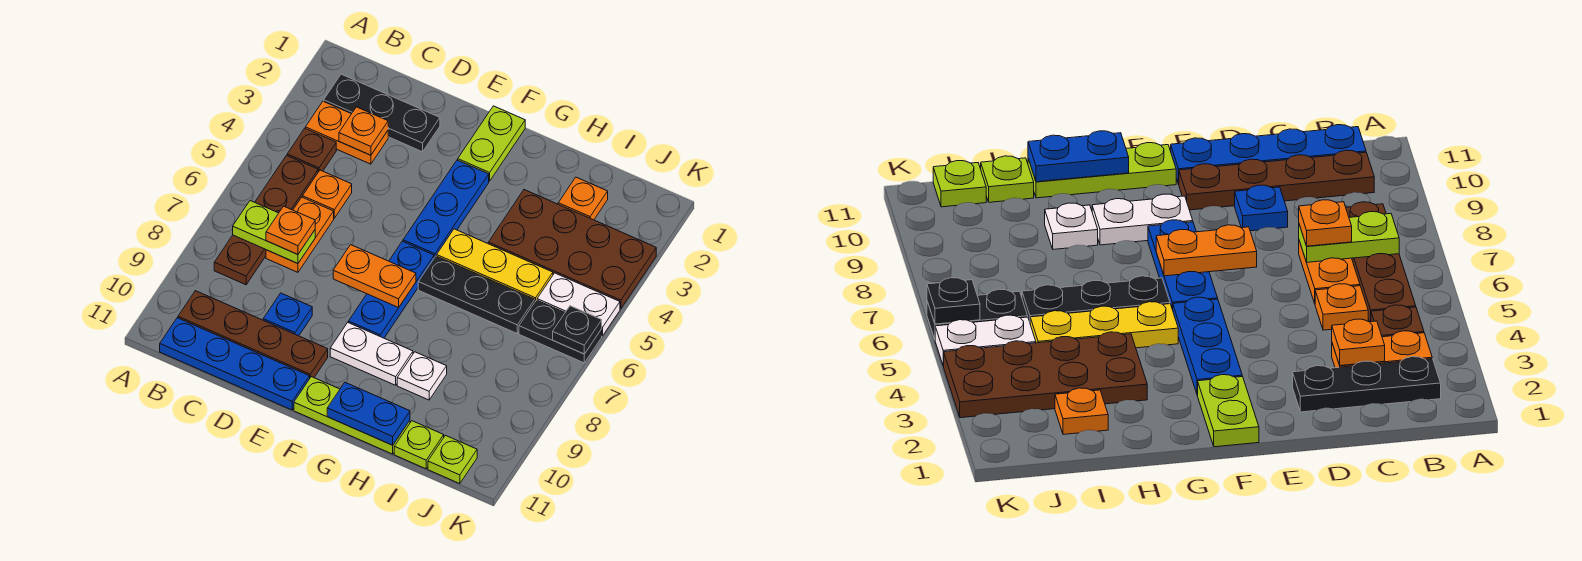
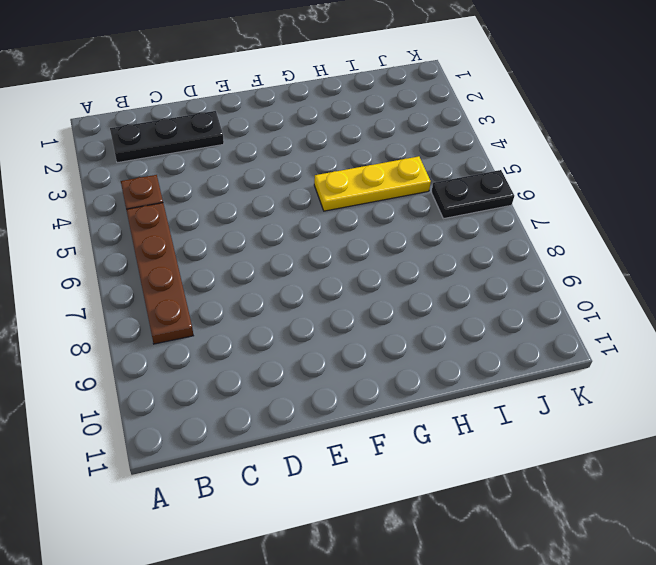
none -> orange 1x2 plate [305,101,388,164]
none -> brown 1x4 plate [178,291,328,377]
none -> blue 1x4 plate [160,318,310,410]

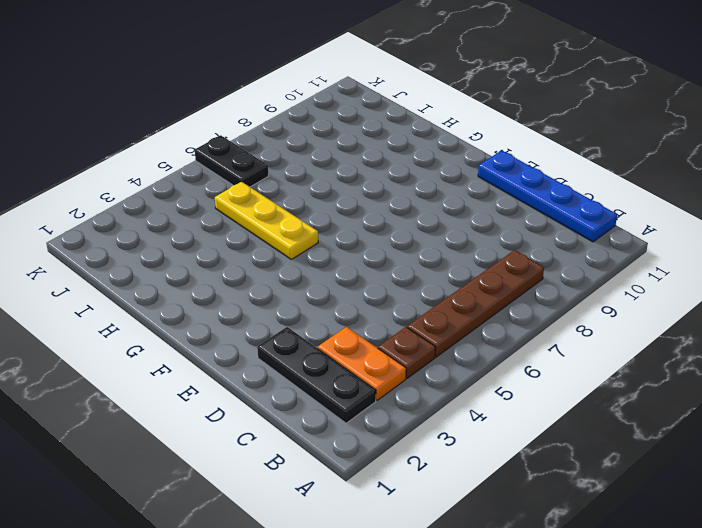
none -> brown 1x4 plate [178,291,328,377]
none -> orange 1x1 plate [303,170,352,218]
none -> orange 1x2 plate [266,197,334,272]

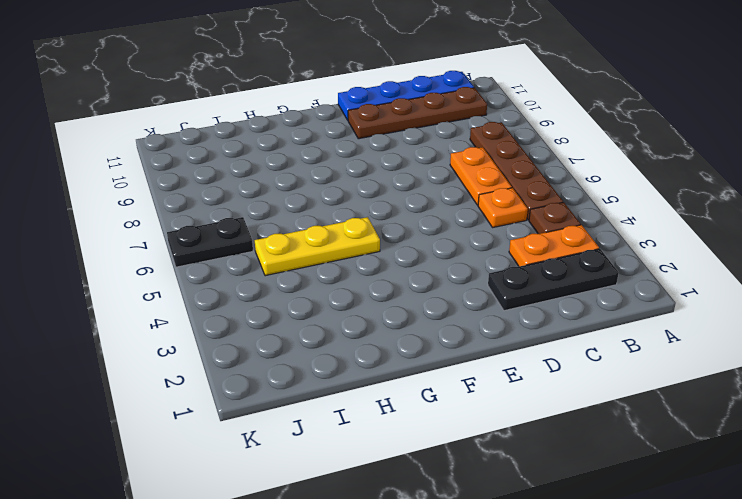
none -> blue 1x1 plate [263,293,312,336]
none -> lime 1x2 plate [458,106,525,181]
none -> blue 1x3 plate [403,160,489,258]

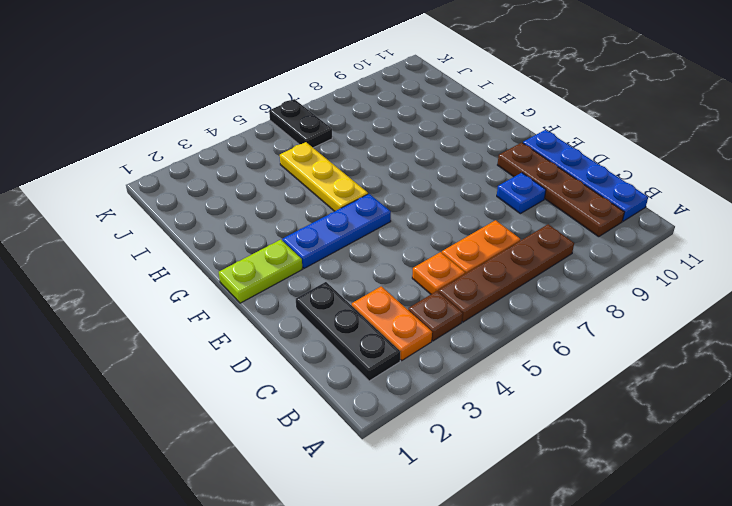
none -> blue 1x3 plate [348,241,434,338]
none -> white 1x2 plate [330,323,413,385]
none -> lime 1x3 plate [294,377,410,454]

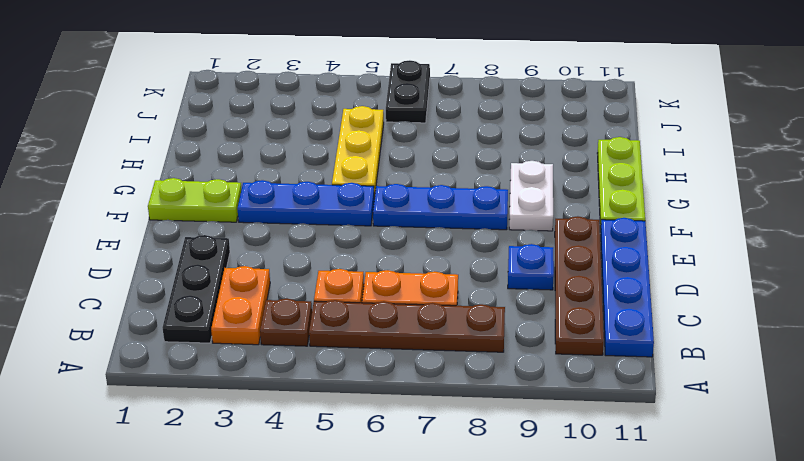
none -> black 1x3 plate [418,256,535,333]
none -> brown 2x4 plate [488,190,656,309]
none -> white 1x1 plate [397,352,447,400]

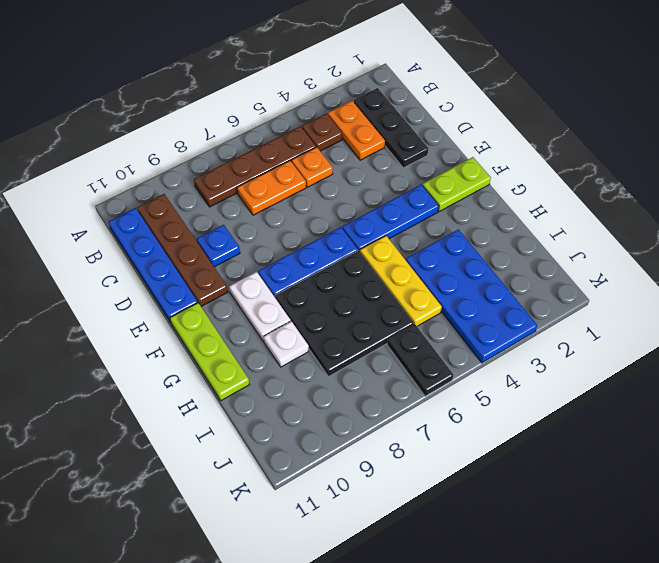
black 3x3 plate [275,250,414,377] -> black 1x3 plate [418,256,535,333]
blue 2x4 plate [406,230,537,363] -> brown 2x4 plate [488,190,656,309]
none -> orange 1x1 plate [558,177,608,220]
none -> lime 1x1 plate [394,421,444,469]
none -> white 1x2 plate [537,273,620,336]

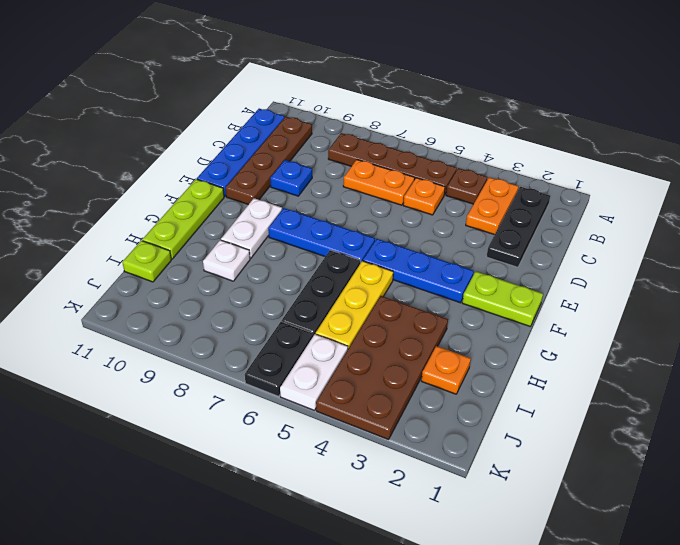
none -> lime 1x1 plate [428,435,477,484]
none -> lime 1x2 plate [233,201,315,264]
none -> orange 1x1 plate [339,107,388,155]

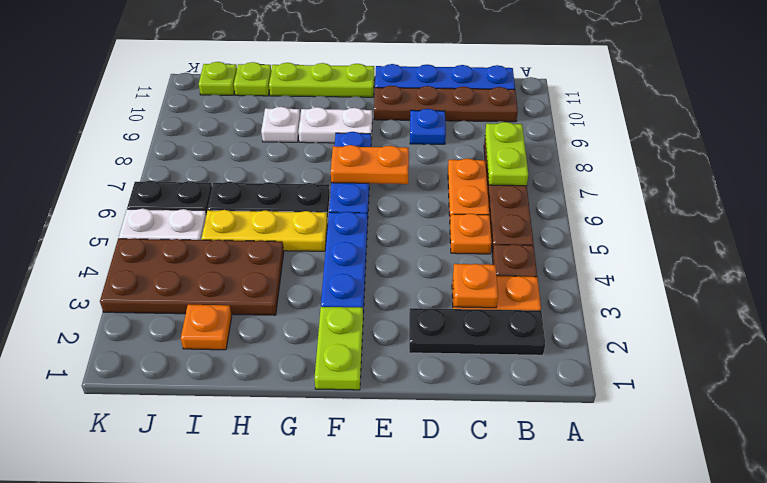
lime 1x2 plate [485,122,528,186] -> lime 1x2 plate turned to [233,201,315,264]
none -> blue 1x2 plate [327,383,410,445]
none -> black 1x1 plate [553,306,602,354]
none -> orange 1x1 plate [266,206,315,254]

